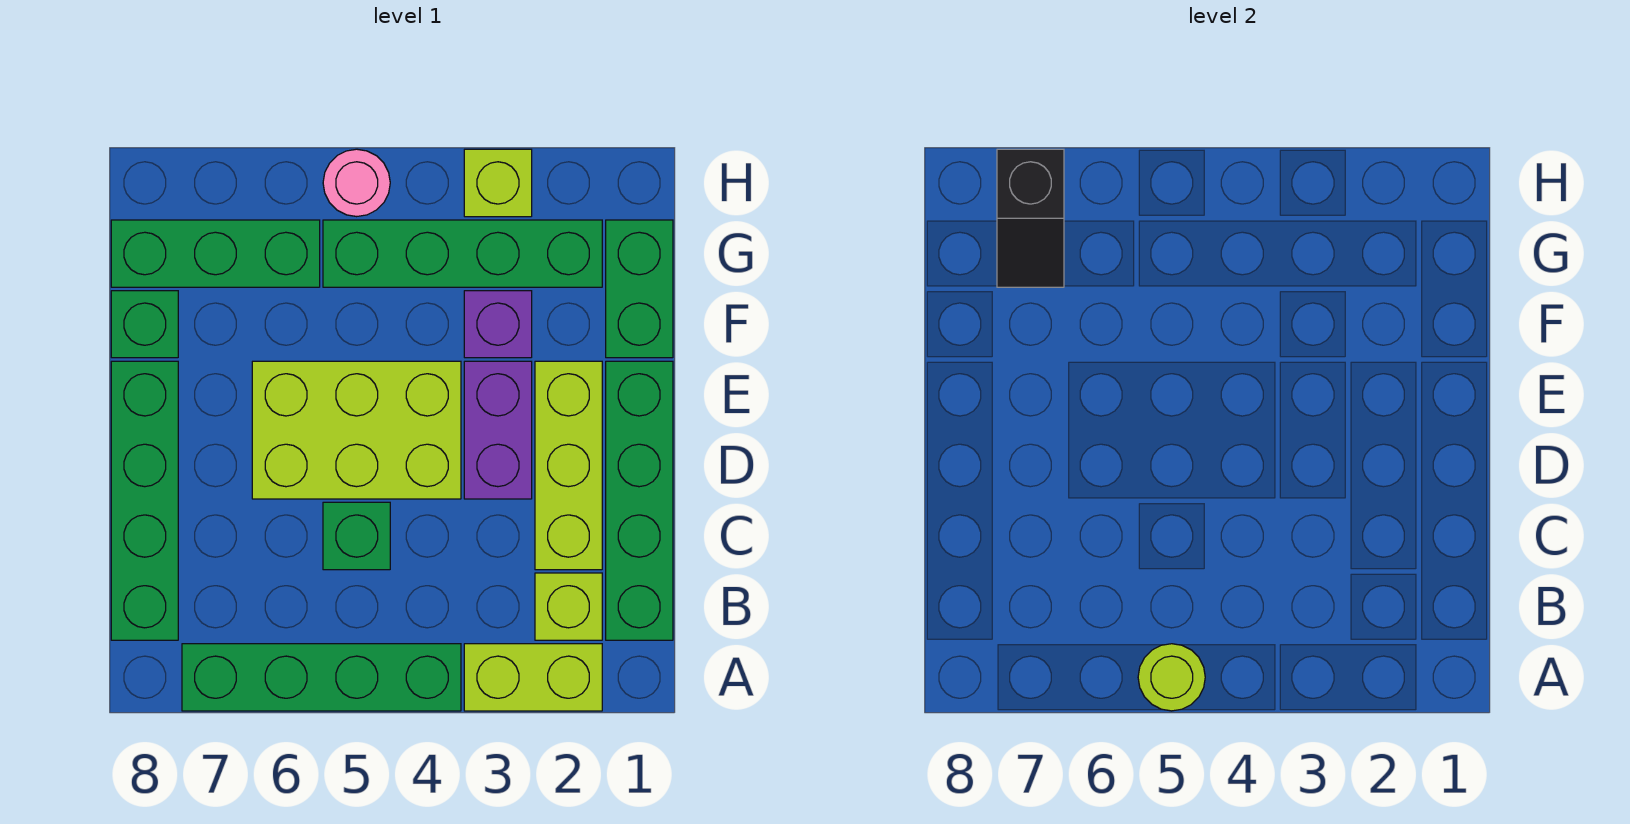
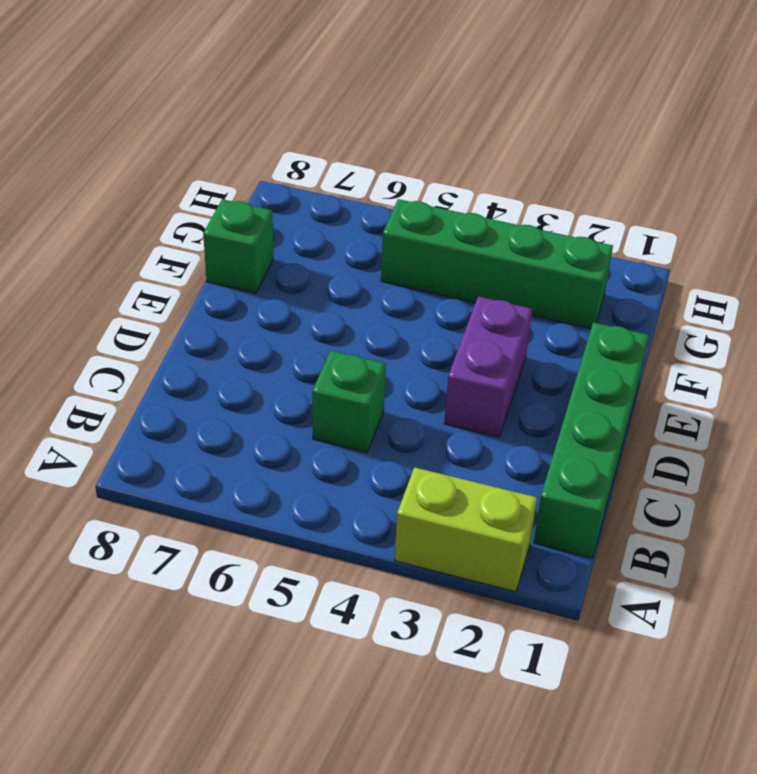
none -> green 1x4 brick [182,644,461,711]
none -> lime 1x1 brick [535,573,602,640]
none -> green 1x4 brick [111,361,178,640]

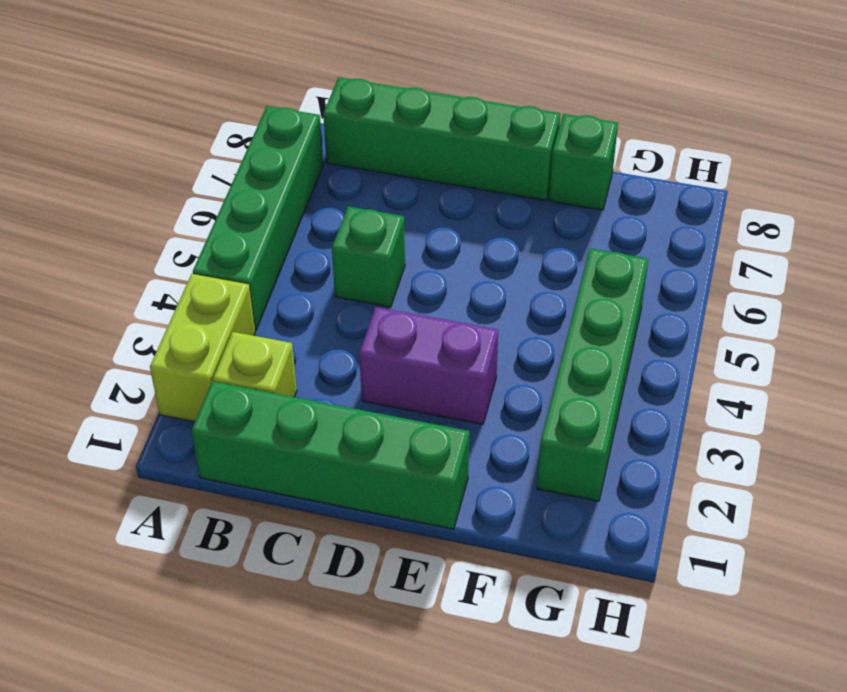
none -> lime 1x3 brick [535,361,602,570]
none -> lime 2x3 brick [252,361,461,499]
none -> green 1x2 brick [606,220,673,358]

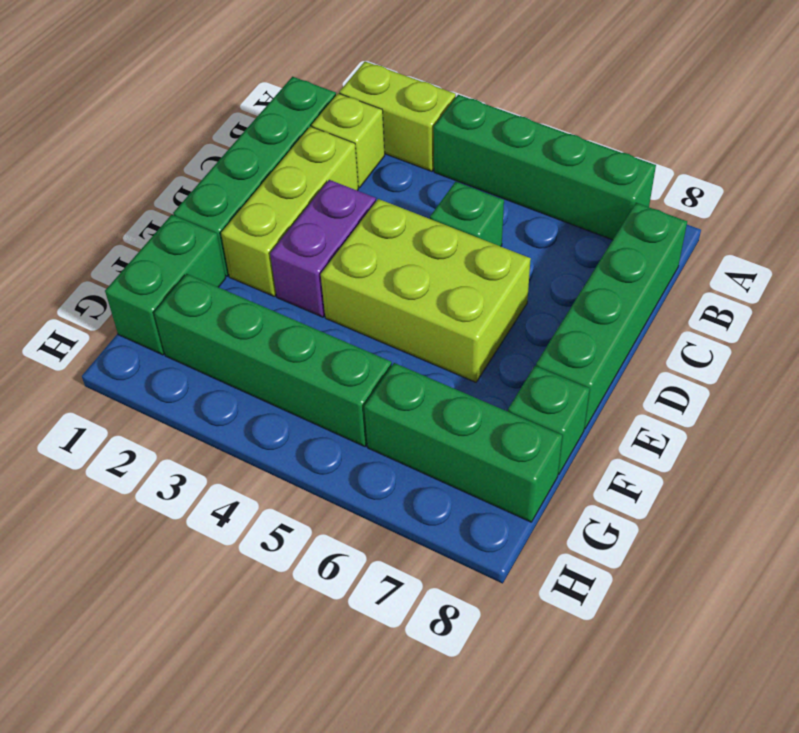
none -> purple 1x1 brick [464,291,532,358]
none -> lime 1x1 brick [464,149,532,217]
none -> pink 1x1 round brick [323,149,390,217]

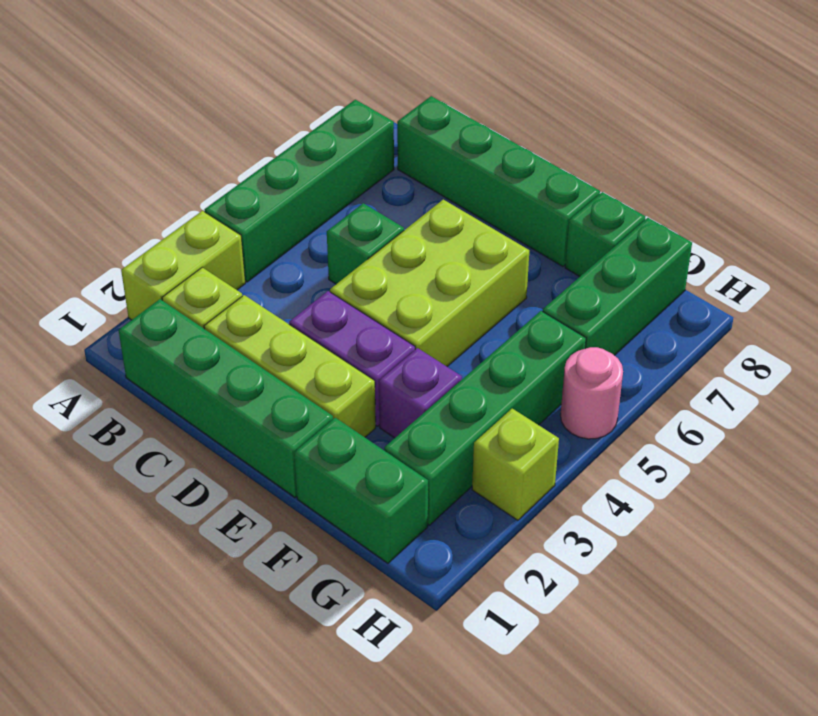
none -> lime 1x1 round brick [1138,644,1205,711]
none -> black 1x2 slope [997,149,1064,287]

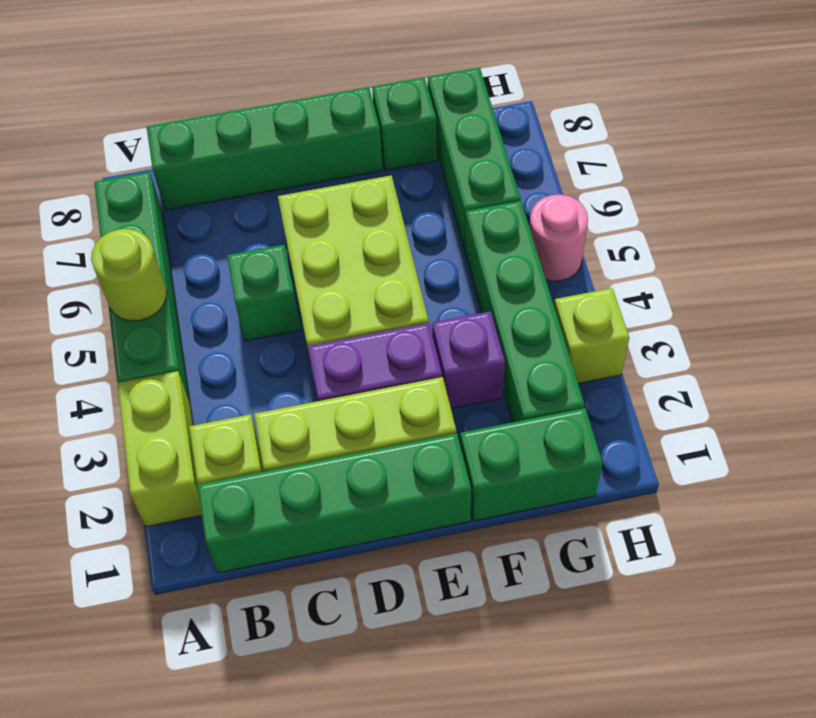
none -> black 1x2 slope [997,149,1064,287]

